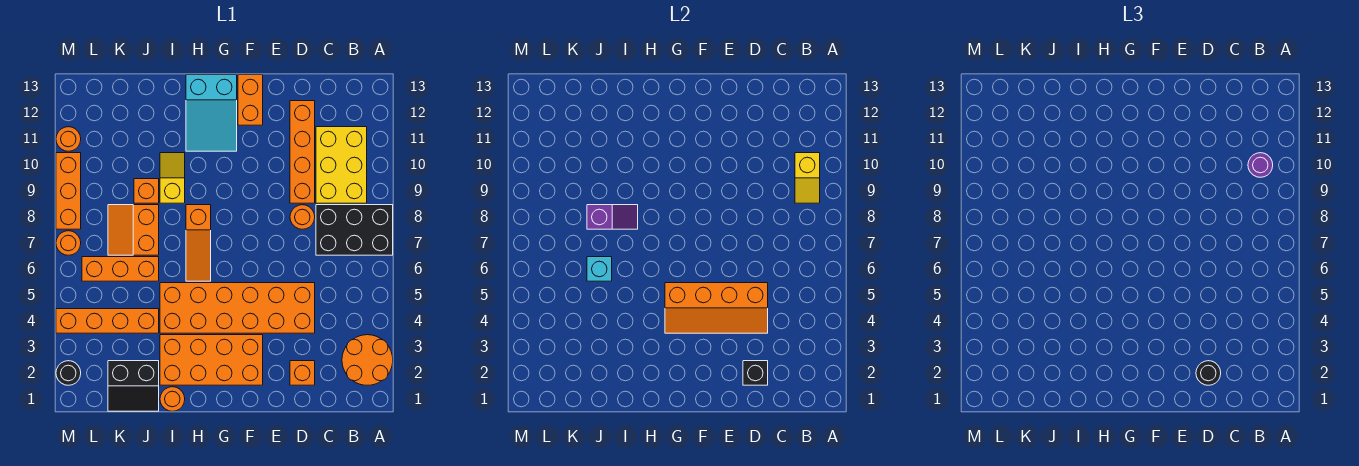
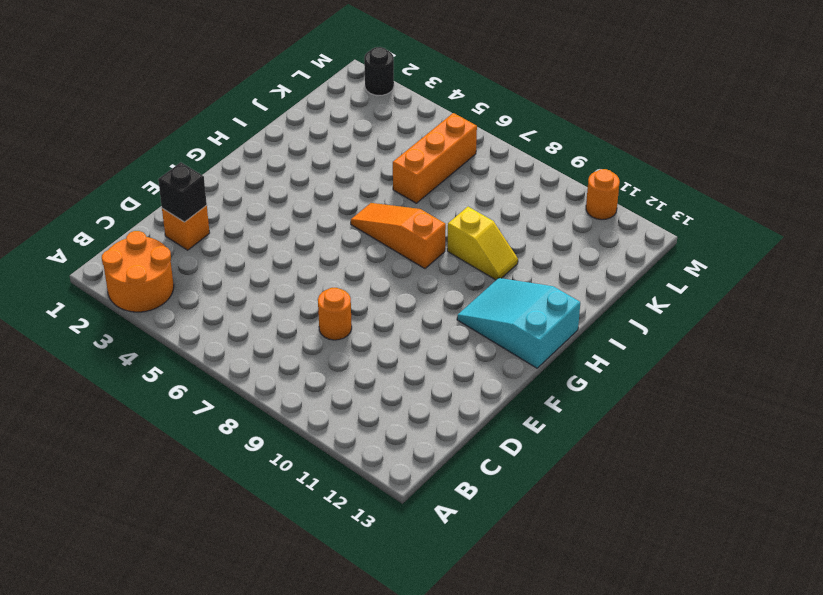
none -> black 2x3 brick [316,205,393,255]
none -> yellow 2x3 brick [316,127,367,203]
none -> orange 2x6 brick [160,283,315,333]

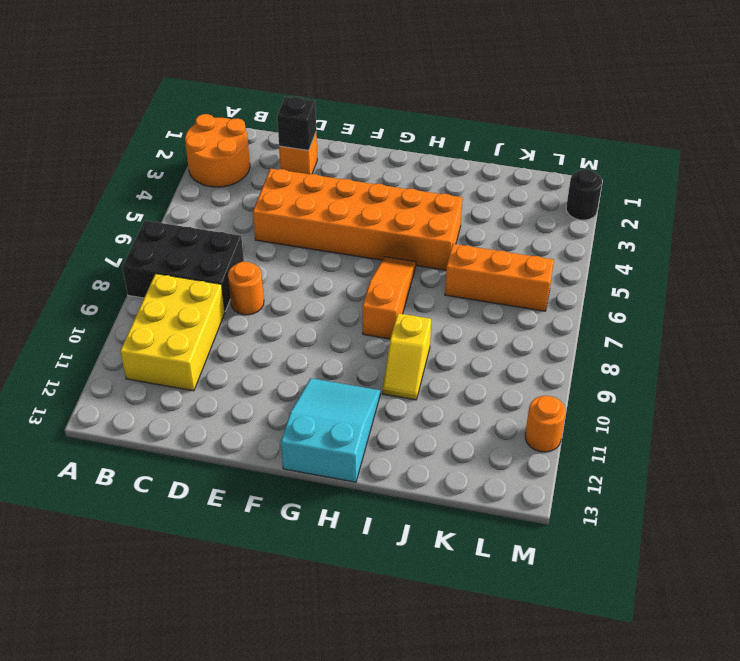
none -> orange 1x4 brick [290,101,315,203]
none -> orange 2x4 brick [160,335,263,385]
none -> orange 1x2 brick [238,75,263,125]

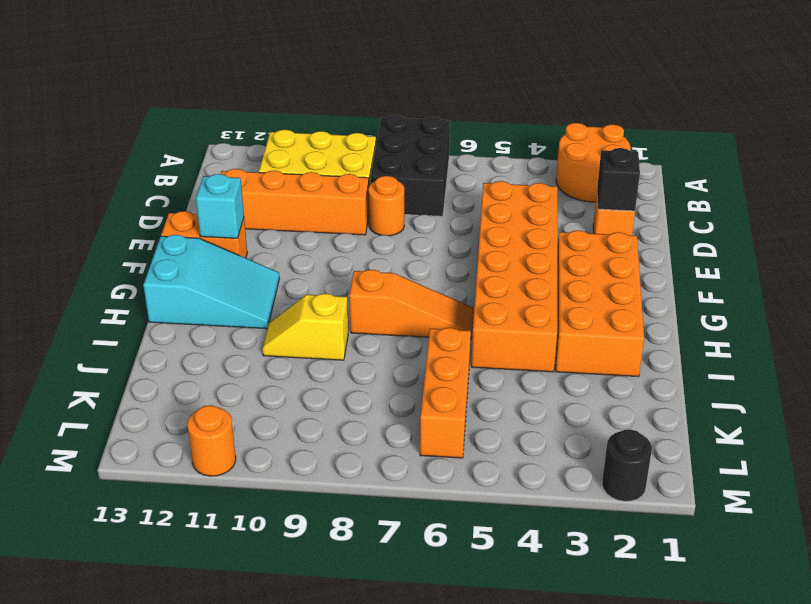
cyan 1x1 brick [196,174,244,238] -> cyan 1x1 brick moved to [587,257,612,281]
none -> orange 1x1 round brick [160,387,185,411]
none -> black 2x2 slope [108,361,159,411]
none -> orange 1x4 brick [56,309,159,333]

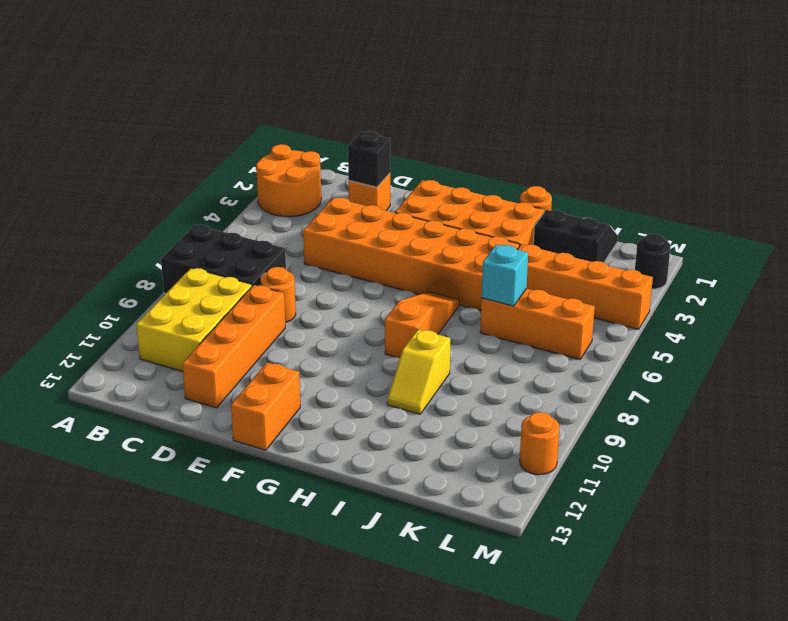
none -> cyan 2x3 slope [186,75,237,151]
none -> orange 2x2 slope [108,205,159,255]
none -> orange 1x1 brick [134,179,159,203]

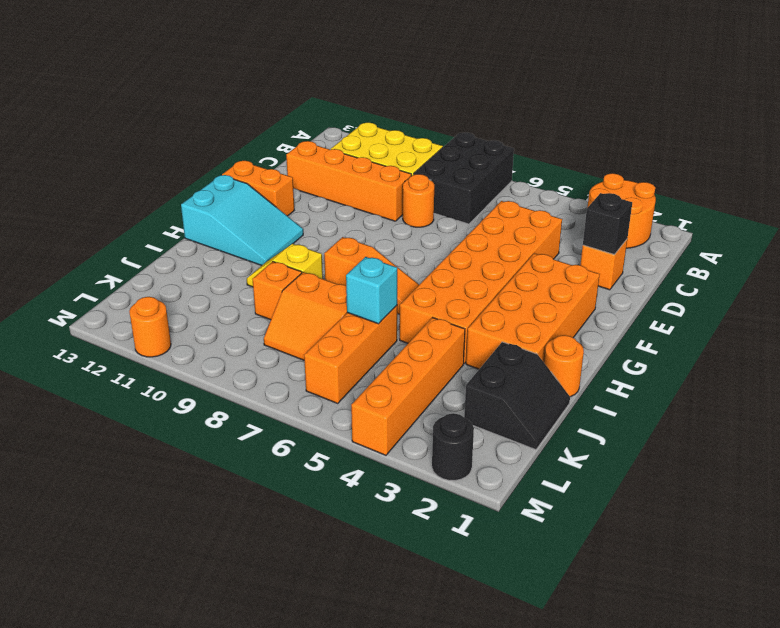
none -> orange 1x1 round brick [56,231,81,255]
none -> orange 1x3 brick [56,153,81,229]
none -> yellow 1x2 slope [795,153,820,203]

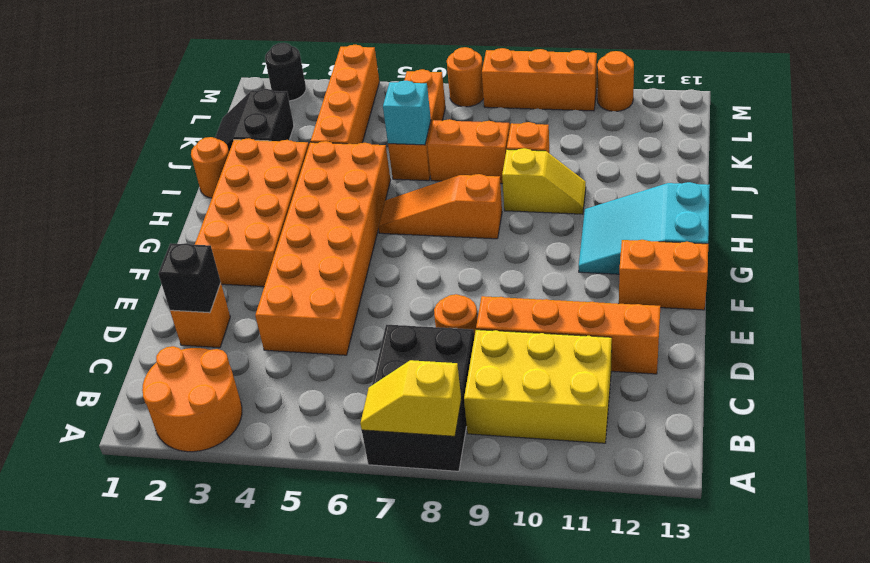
yellow 1x2 slope [360,360,461,436] -> yellow 1x2 slope moved to [795,153,820,203]
none -> orange 2x4 slope [665,283,768,333]
none -> purple 1x2 slope [587,205,638,229]
none -> purple 1x1 round brick [1248,153,1273,177]

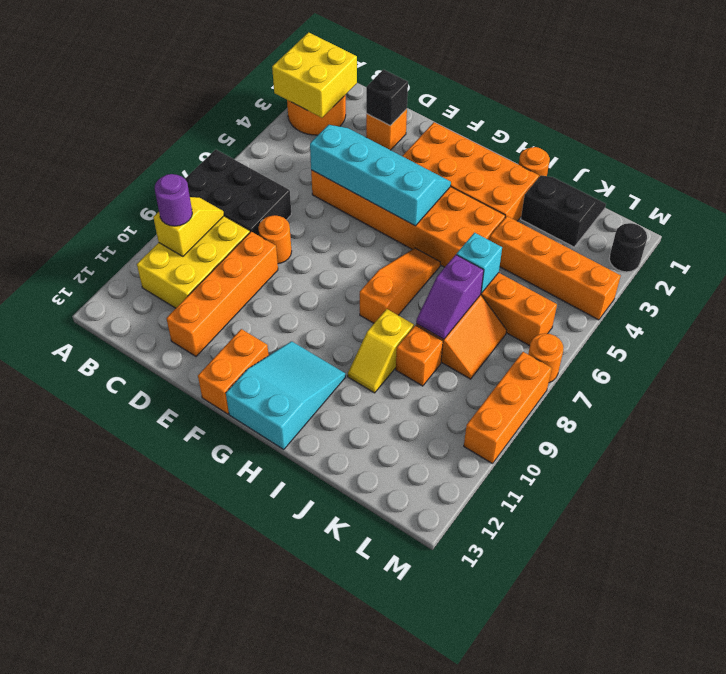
yellow 2x2 brick [272,32,357,118] -> none
cyan 2x4 slope [310,125,451,226] -> orange 2x4 slope [665,283,768,333]
purple 1x2 slope [416,255,484,339] -> purple 1x2 slope turned to [587,205,638,229]
none -> orange 1x1 round brick [56,127,81,151]
none -> black 1x1 round brick [1196,361,1221,385]

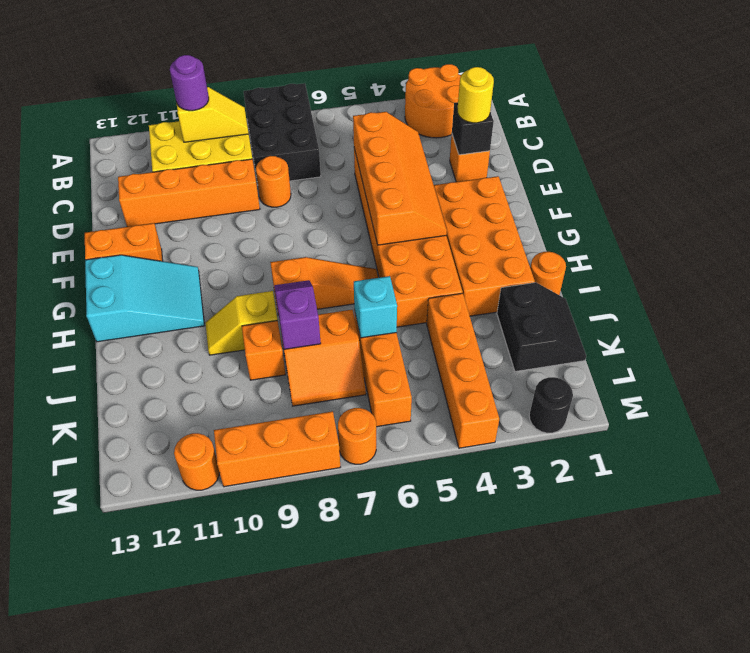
yellow 1x1 round brick [457,67,494,123] -> black 1x1 round brick [1196,361,1221,385]

